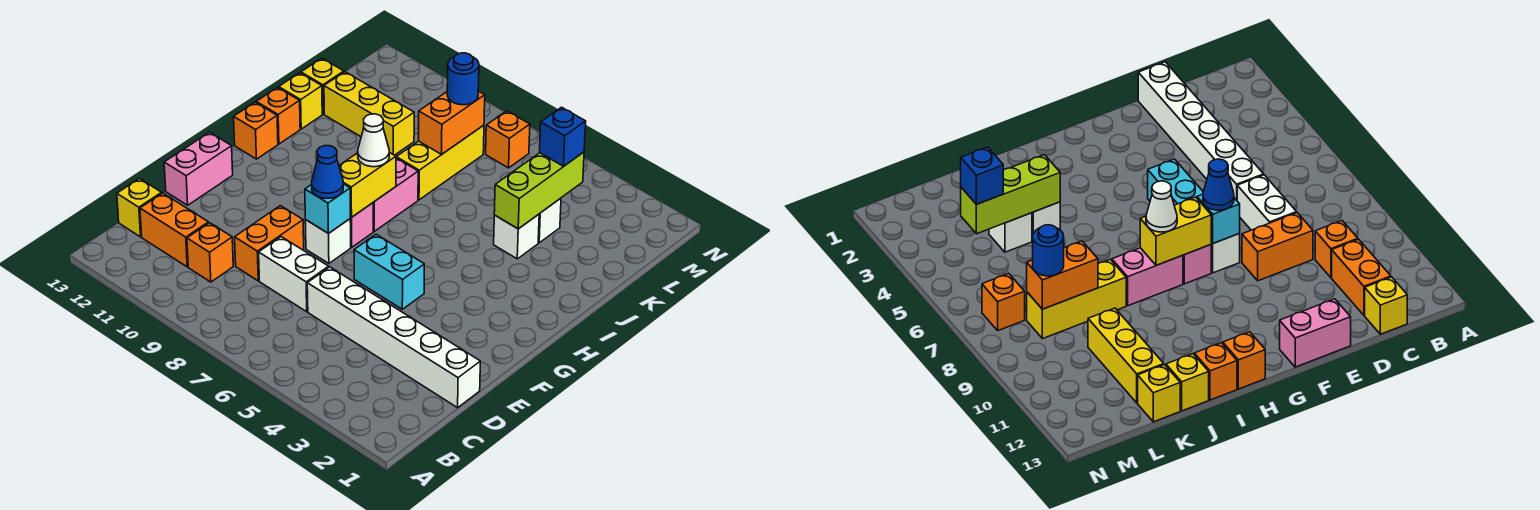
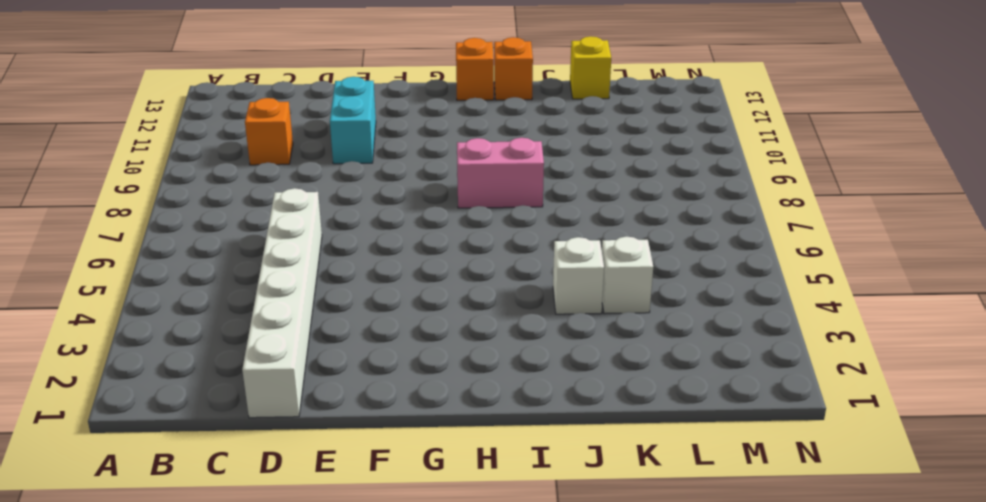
cyan 1x2 brick [330,77,376,164] -> cyan 1x2 brick moved to [354,234,424,309]
none -> orange 1x2 brick [140,193,209,267]
none -> yellow 1x1 brick [117,179,162,237]
none -> white 1x2 brick [259,237,329,312]

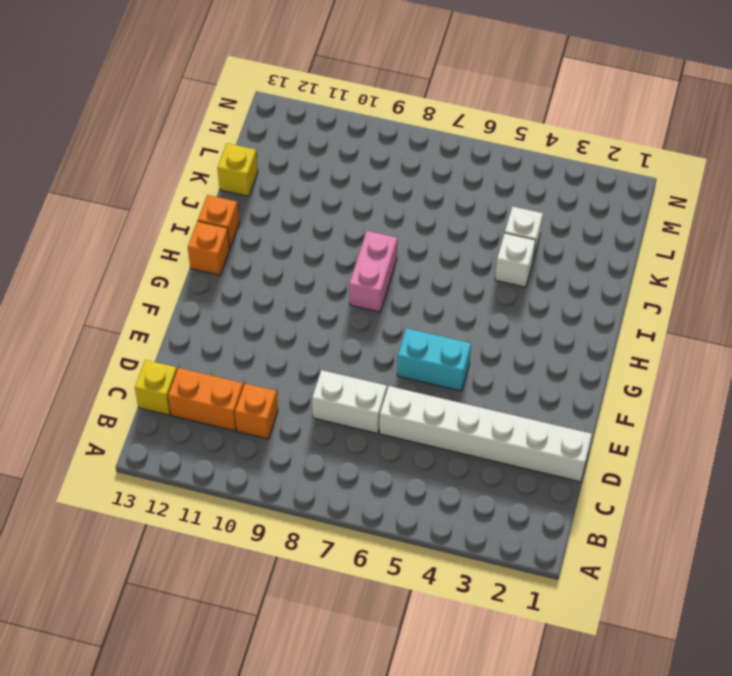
none -> orange 1x2 brick [235,206,304,281]
none -> pink 1x2 brick [164,132,233,205]
none -> white 1x1 brick [305,219,351,263]

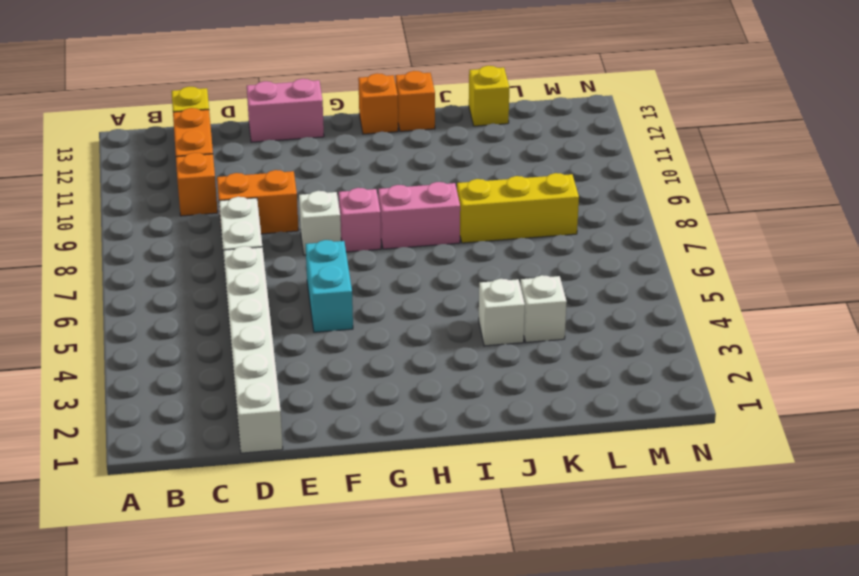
none -> yellow 1x1 brick [279,73,322,129]
none -> yellow 1x3 brick [324,72,414,155]
none -> orange 1x1 brick [486,111,530,168]

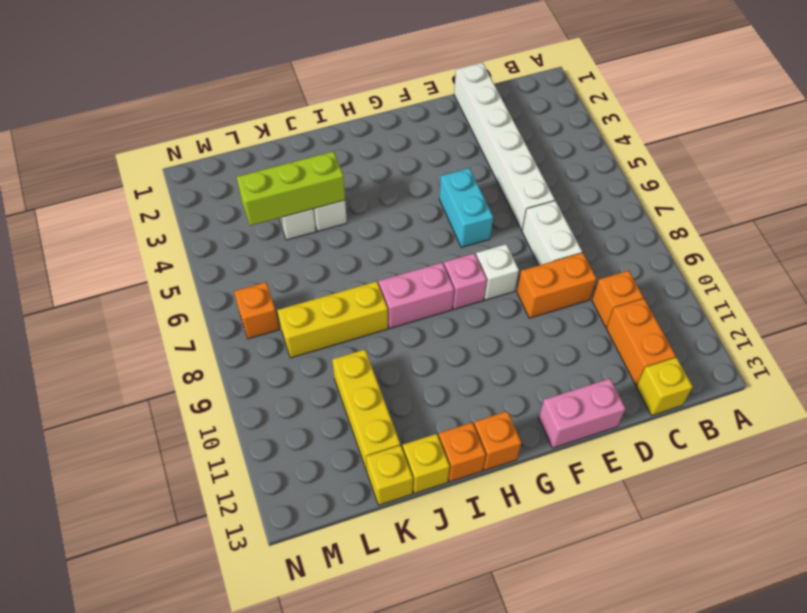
none -> cyan 1x1 brick [305,184,350,234]
none -> yellow 1x2 brick [339,152,396,217]
none -> orange 1x2 brick [419,91,485,154]

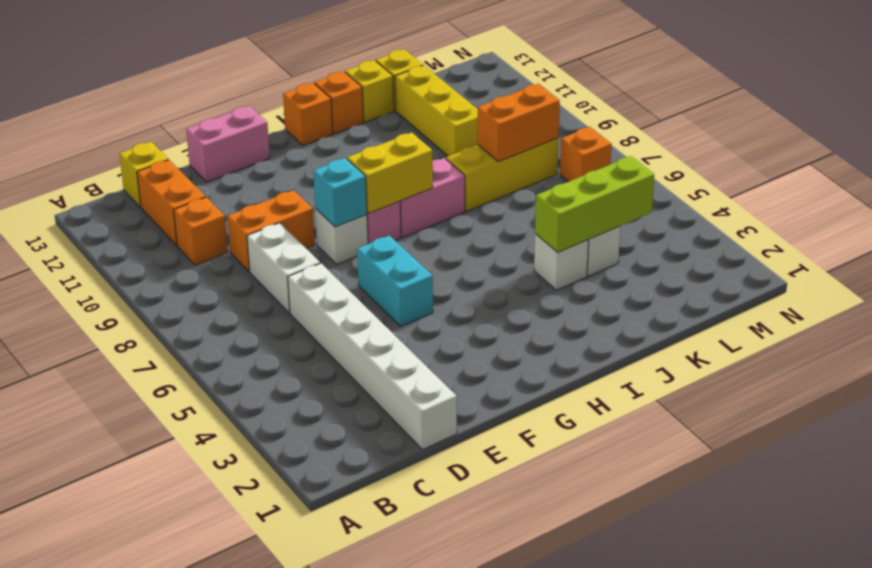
none -> blue 1x1 cone [312,146,343,198]
none -> white 1x1 cone [358,114,389,167]
none -> blue 1x1 brick [540,107,586,166]

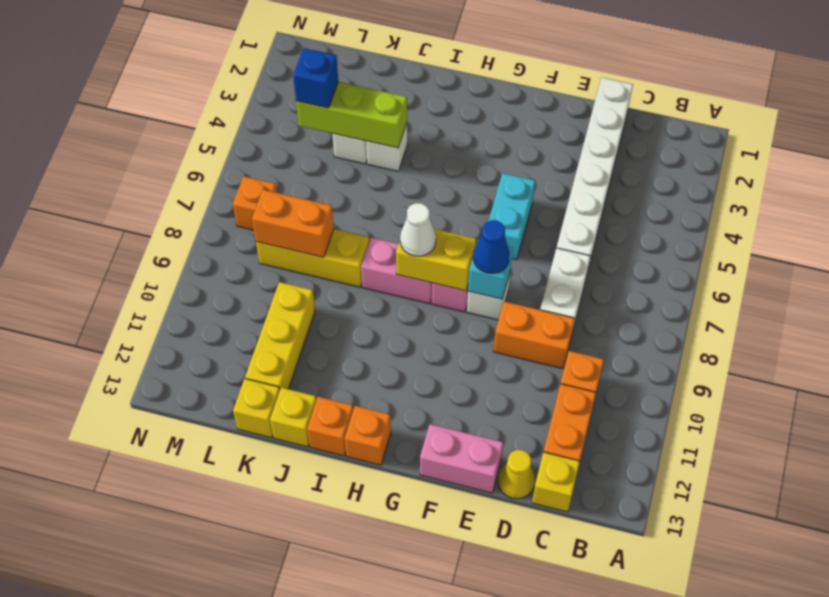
yellow 1x1 cone [498,450,535,499] -> none
none -> blue 1x1 round brick [447,53,479,105]

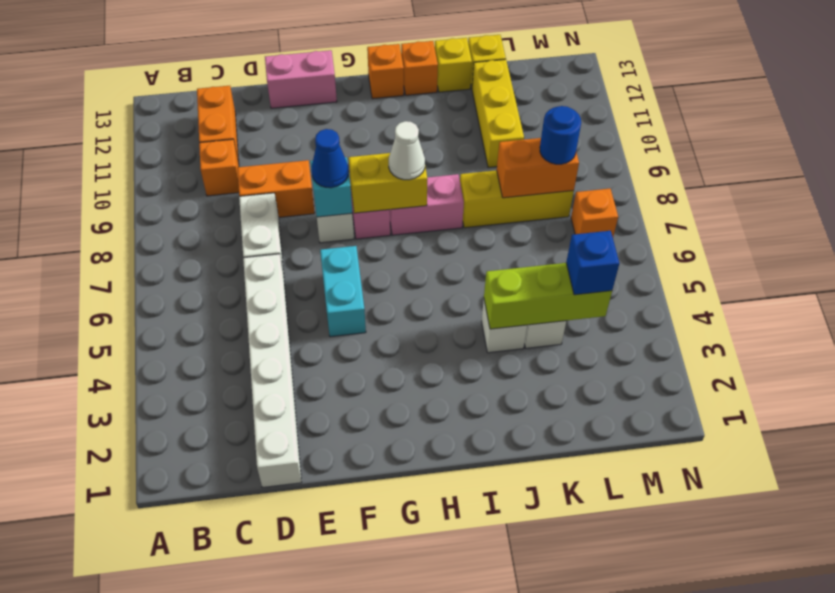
none -> yellow 1x1 brick [117,179,162,237]

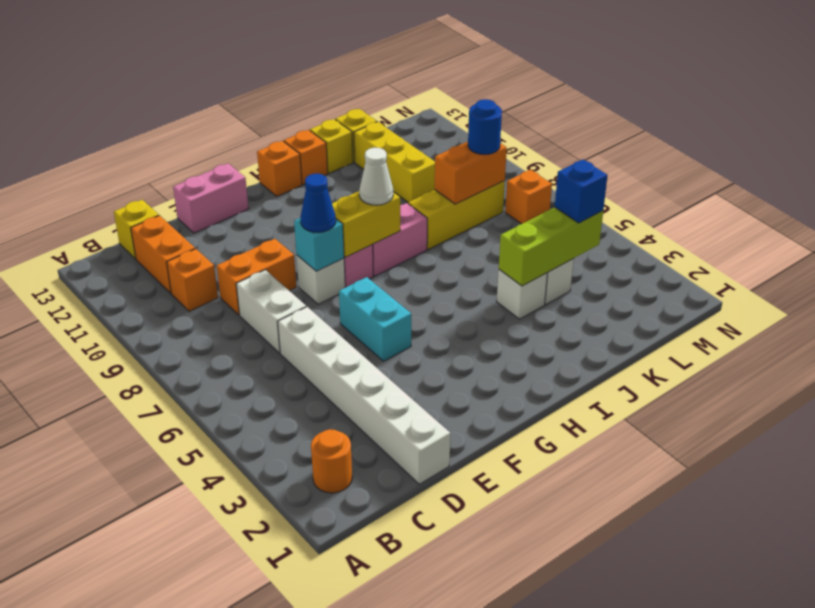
orange 1x1 round brick [311,429,352,493] -> none

